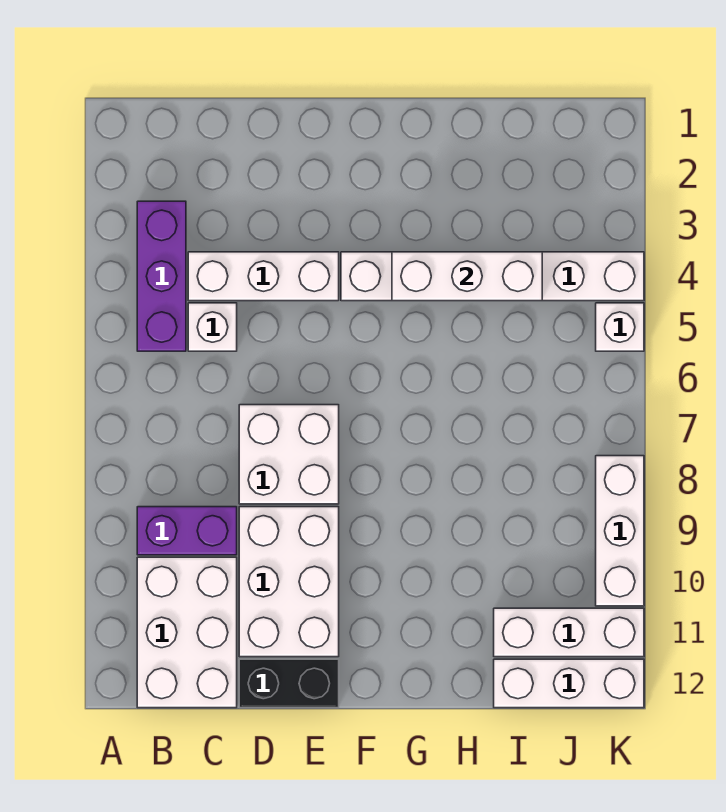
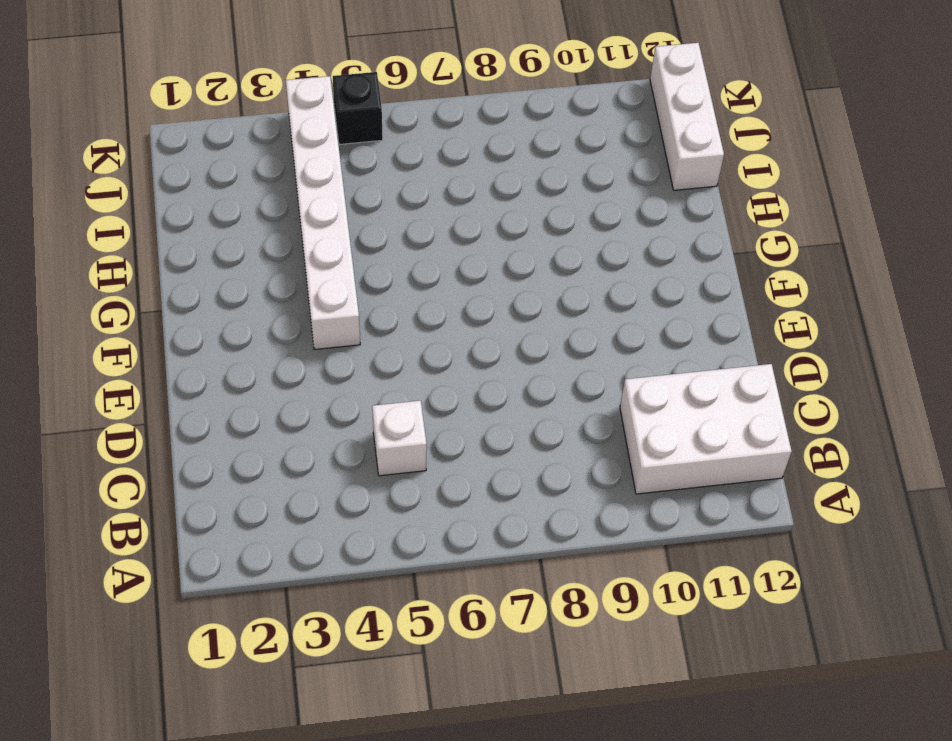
black 1x1 brick [333,72,383,144] -> white 1x1 brick [596,303,644,351]
none -> purple 1x3 brick [137,201,186,351]
none -> purple 1x2 brick [137,507,237,555]
none -> white 1x3 brick [188,252,339,301]

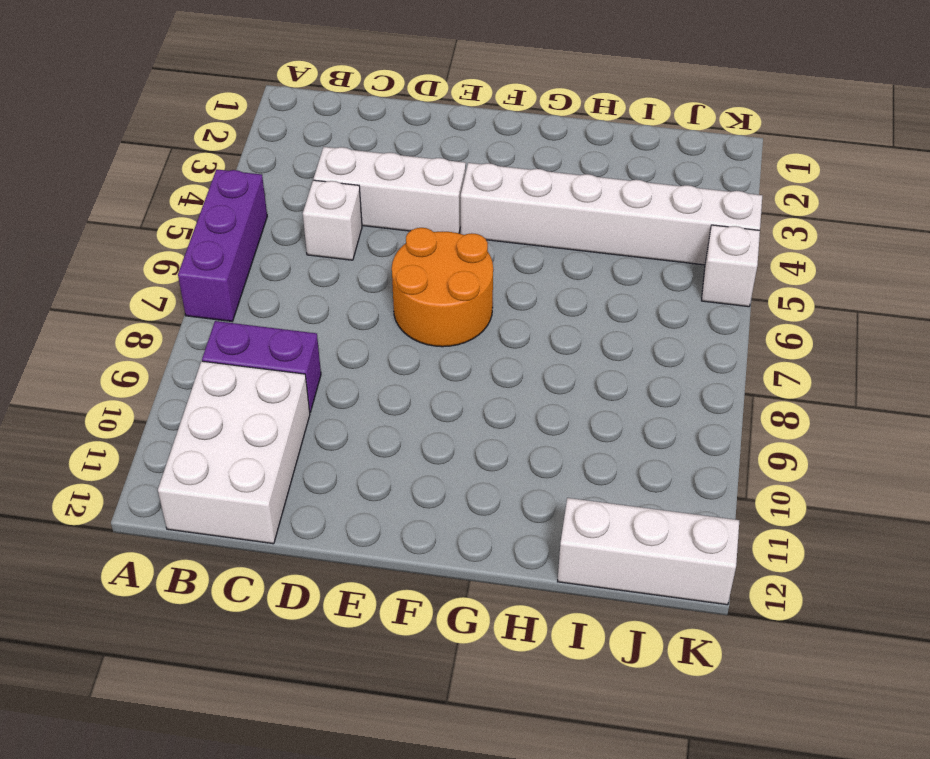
purple 1x3 brick [178,169,267,321] -> purple 1x3 brick moved to [137,201,186,351]
orange 2x2 round brick [392,228,493,347] -> white 2x2 brick [239,405,339,504]
none -> white 2x3 brick [239,507,339,657]
none -> black 1x2 brick [239,659,339,708]
none -> white 1x3 brick [494,608,644,657]

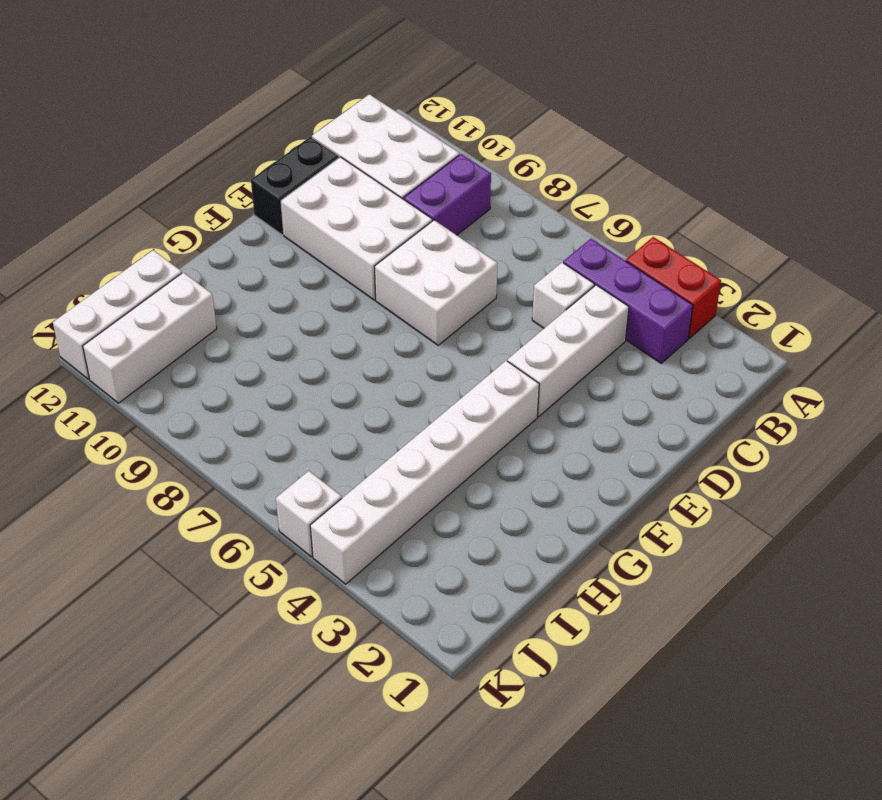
red 1x2 brick [626,237,721,338] -> none
none -> white 1x3 brick [596,456,644,606]
none -> white 1x3 brick [392,252,542,301]

